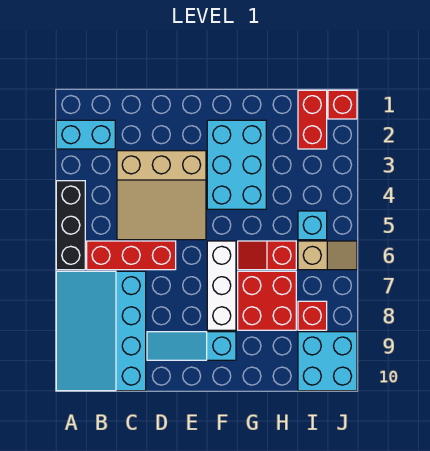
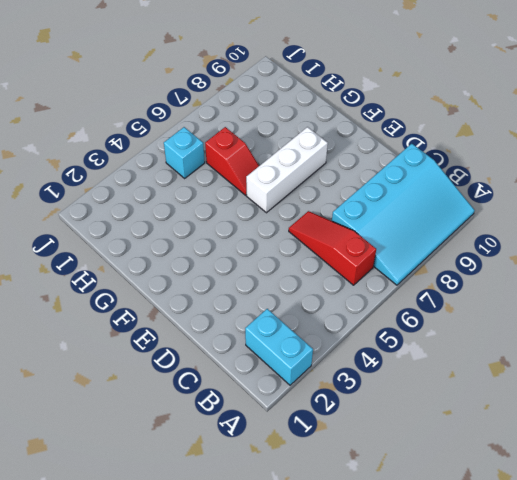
red 1x3 slope [289,211,376,285] -> red 1x3 brick [87,241,176,270]
none -> black 1x3 brick [56,181,85,270]
none -> tan 3x3 slope [117,151,206,240]
none -> cyan 1x3 slope [147,332,236,360]

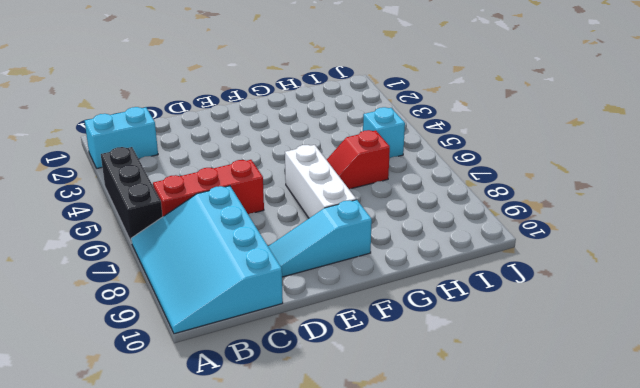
none -> tan 3x3 slope [117,151,206,240]
none -> cyan 2x3 brick [207,120,266,209]
none -> red 2x2 brick [238,271,296,330]

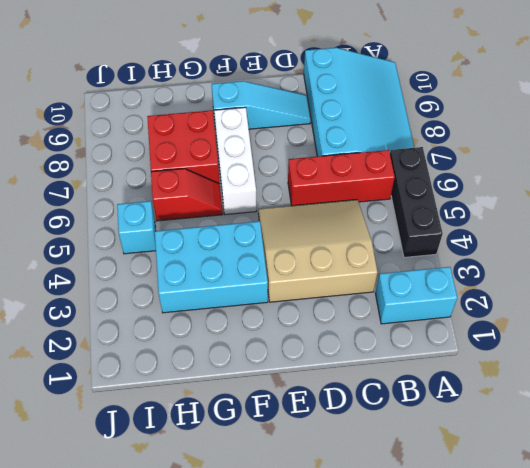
cyan 2x3 brick [155,221,268,313] -> cyan 2x3 brick turned to [207,120,266,209]
none -> red 1x2 brick [298,90,327,149]
none -> tan 1x2 slope [298,241,357,270]
none -> red 1x1 brick [298,301,327,330]

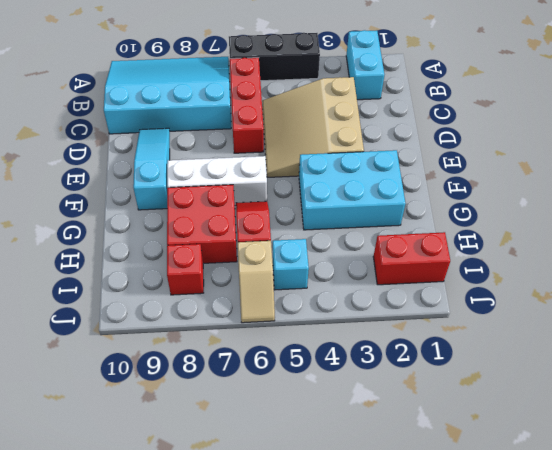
none -> cyan 2x2 brick [298,332,357,391]
none -> red 1x1 brick [328,90,357,119]

